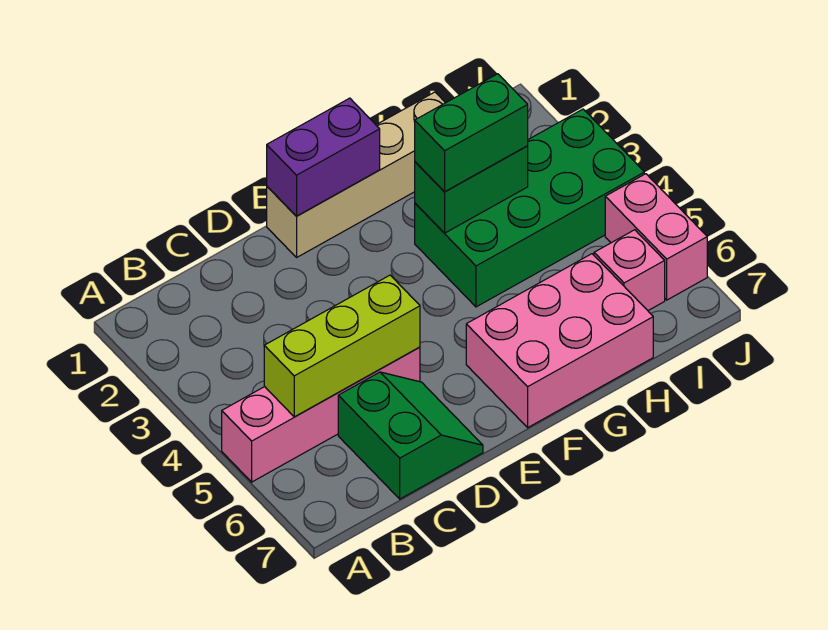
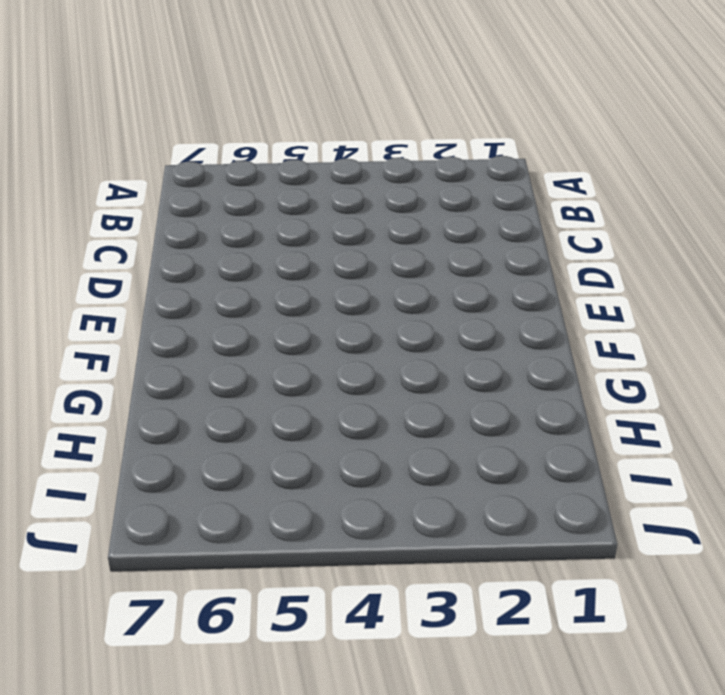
none -> pink 1x4 brick [222,347,420,482]
none -> green 2x2 slope [338,372,483,499]

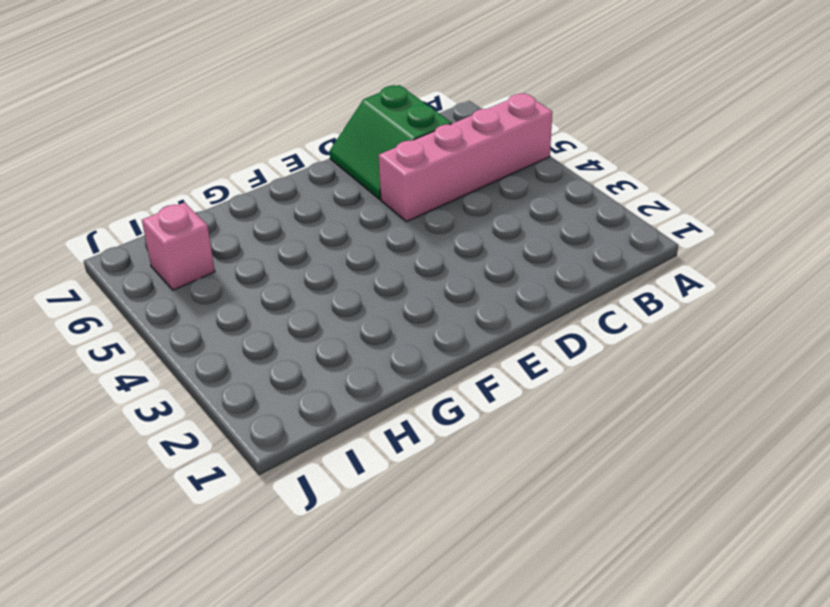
none -> tan 1x4 brick [267,92,445,257]
none -> pink 2x3 brick [466,254,653,427]

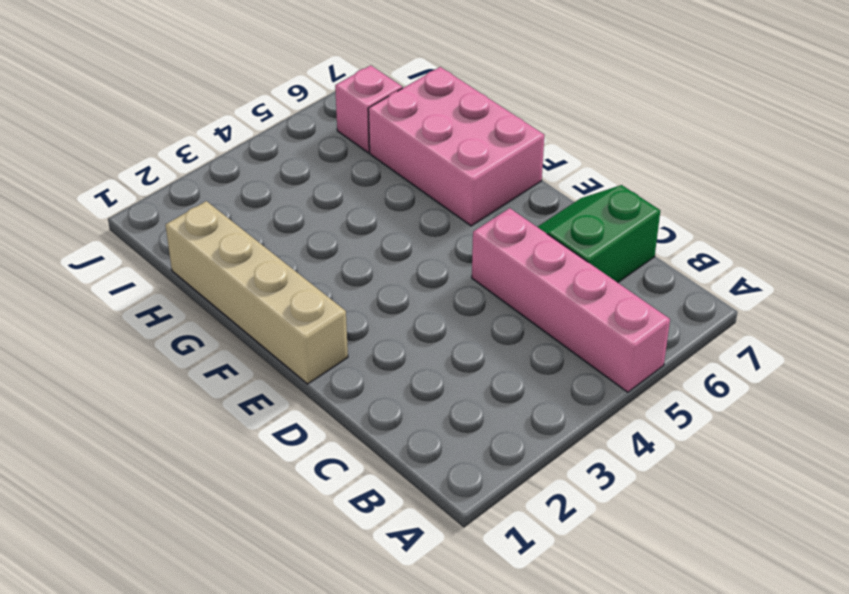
none -> green 2x4 brick [415,109,644,307]
none -> pink 1x2 brick [605,174,707,300]

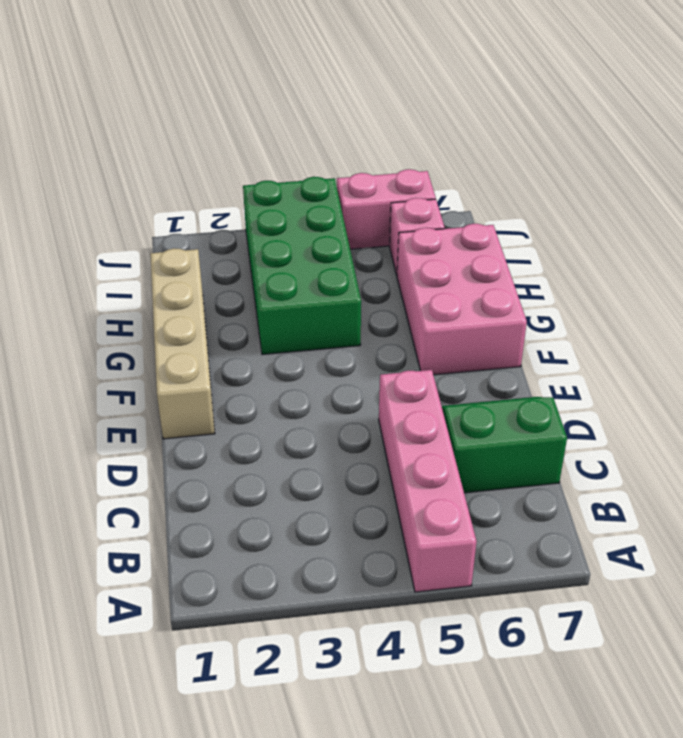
none -> lime 1x3 brick [264,275,420,417]
none -> purple 1x2 brick [267,98,380,216]

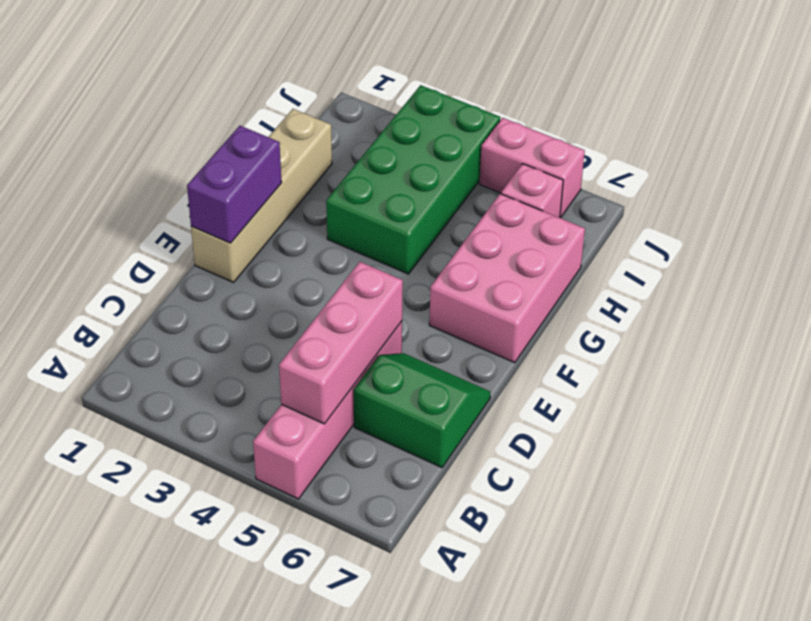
pink 1x3 brick [279,262,403,424] -> lime 1x3 brick [264,275,420,417]
none -> green 1x2 brick [415,146,528,233]
none -> green 1x2 brick [415,74,528,192]

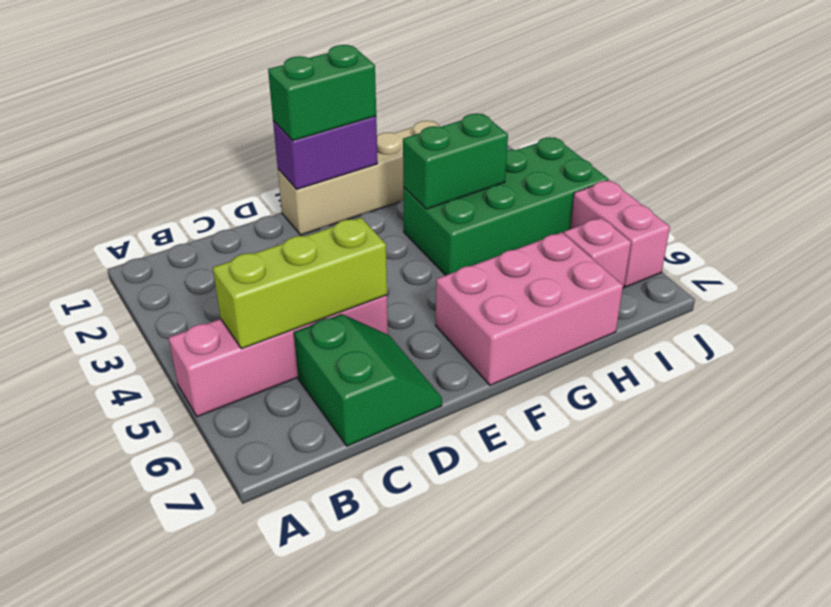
green 1x2 brick [268,45,376,141] -> green 1x2 brick moved to [415,74,528,192]

